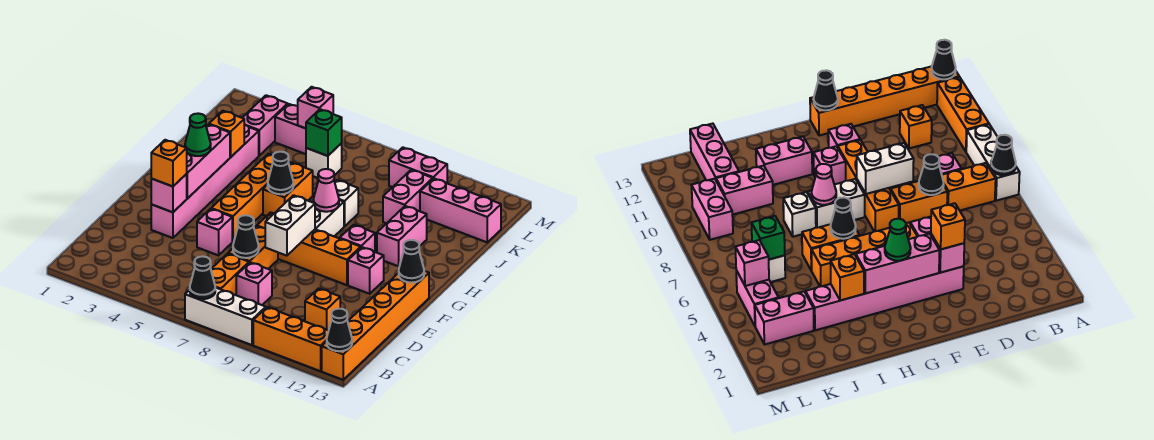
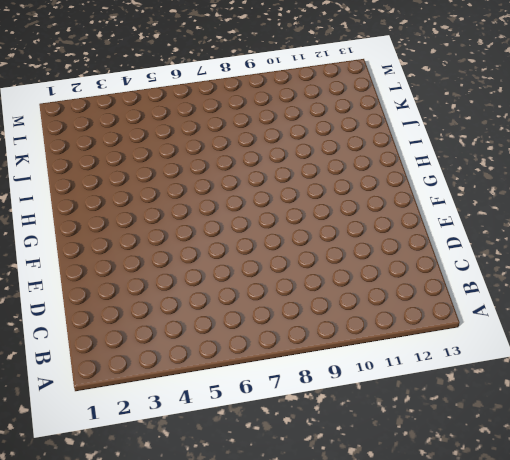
none -> white 1x3 brick [185,287,266,345]
none -> orange 1x3 brick [253,307,328,371]
none -> orange 1x6 brick [322,271,429,380]
none -> orange 1x2 brick [211,254,249,295]

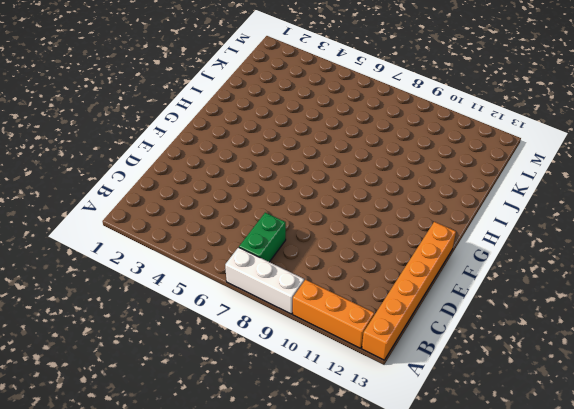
green 1x2 brick [239,213,286,262] -> orange 1x2 brick [211,254,249,295]
none -> pink 1x1 brick [236,262,272,305]
none -> orange 1x1 brick [305,288,340,331]
none -> orange 1x2 brick [228,226,278,269]
none -> pink 1x6 brick [151,124,259,238]

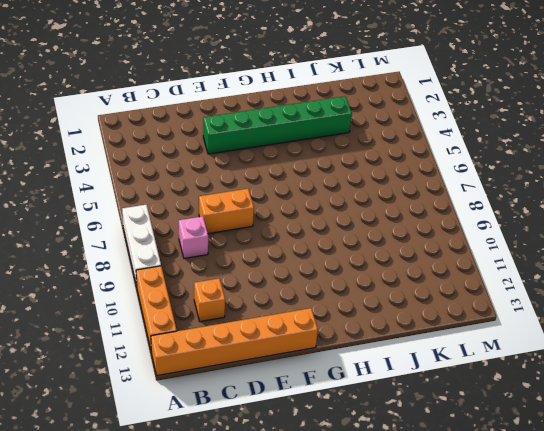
green 1x6 brick [203,96,352,154] -> pink 1x6 brick [151,124,259,238]
none -> orange 1x2 brick [211,254,249,295]
none -> pink 1x1 brick [197,209,232,255]
none -> orange 1x4 brick [211,154,290,242]
none -> orange 1x4 brick [257,212,361,285]

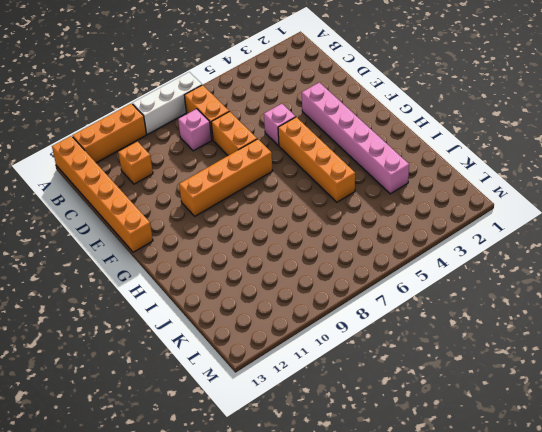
none -> pink 1x1 brick [348,247,384,294]
none -> white 1x2 brick [315,200,344,236]
none -> pink 1x1 brick [340,225,375,252]
none -> orange 1x2 brick [263,163,313,216]

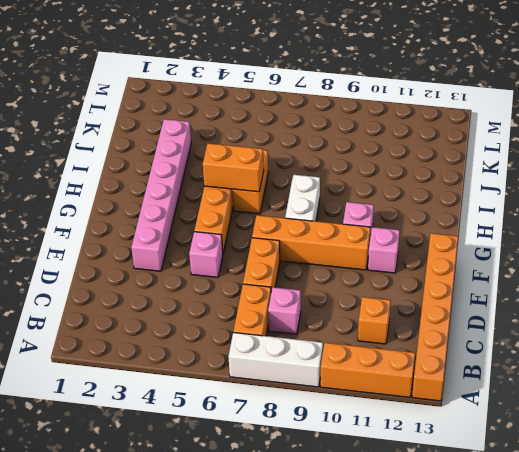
orange 1x2 brick [203,143,264,192] -> black 1x1 cone [268,152,293,194]
none -> pink 1x2 brick [377,206,427,266]
none -> white 1x1 brick [335,180,358,227]
none -> pink 1x2 brick [383,170,433,223]
none -> pink 1x2 brick [242,95,288,155]

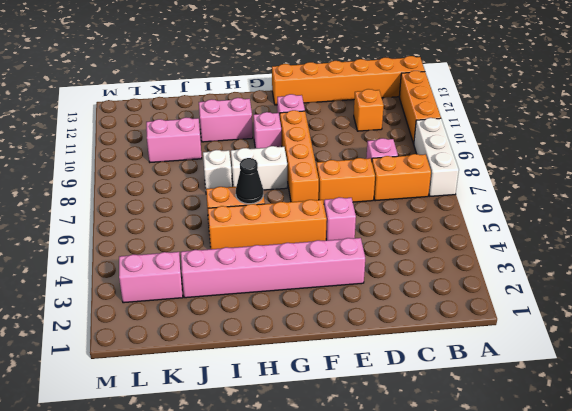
none -> white 1x1 brick [306,143,342,178]
none -> pink 1x3 brick [420,179,501,242]
none -> pink 1x2 brick [275,104,306,154]
none -> pink 1x2 brick [389,147,447,187]

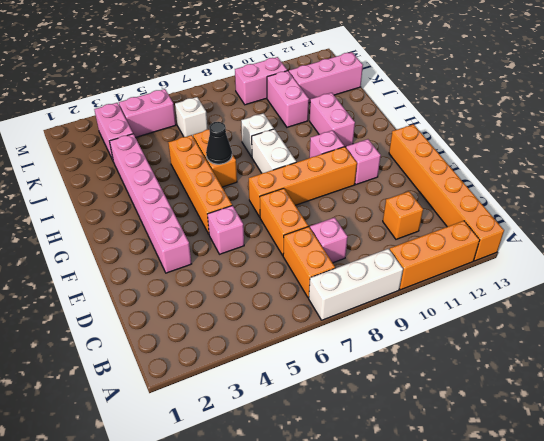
none -> black 1x1 cone [190,256,215,299]
none -> black 1x1 cone [327,309,352,351]
none -> black 1x1 cone [233,215,259,258]
none -> pink 1x1 brick [151,174,187,212]

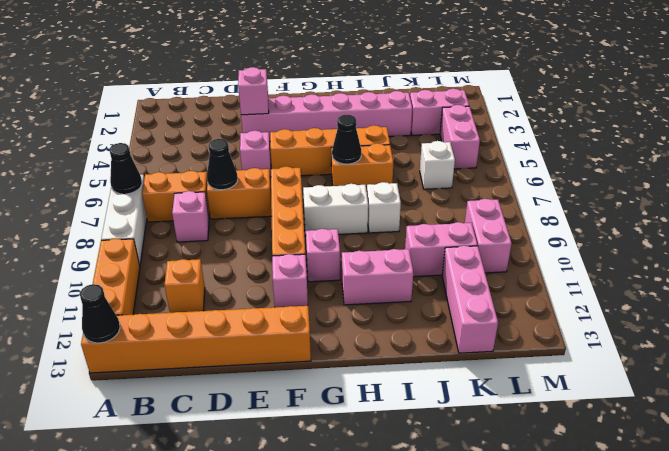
none -> white 1x2 brick [265,195,315,256]
none -> pink 1x3 brick [187,124,230,199]
none -> black 1x1 cone [399,240,424,283]
none -> pink 1x1 cone [313,169,339,212]

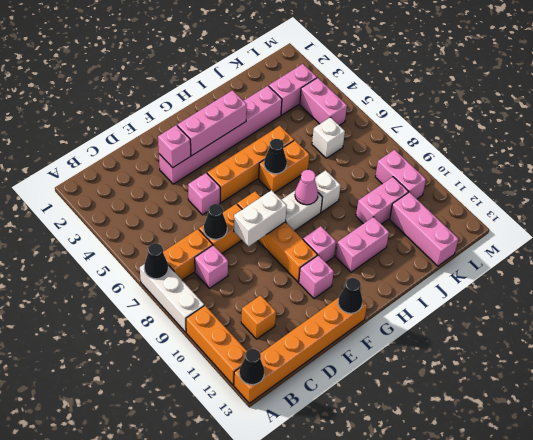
none -> orange 1x1 brick [209,111,244,157]
none -> green 1x1 brick [306,109,342,156]
none -> pink 1x1 brick [298,87,333,128]
none -> orange 1x1 brick [151,140,187,187]

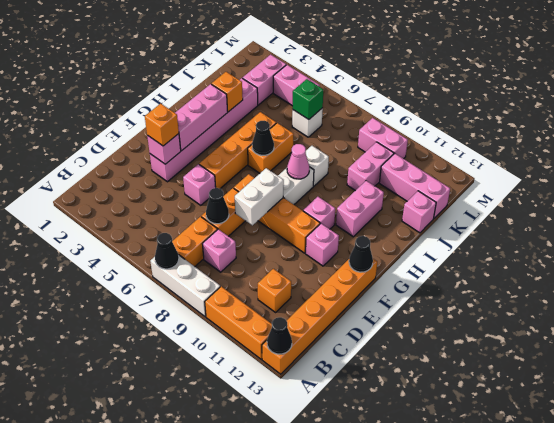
pink 1x1 brick [402,191,436,233] -> pink 1x1 brick moved to [298,87,333,128]
none -> green 1x1 cone [185,113,211,156]

